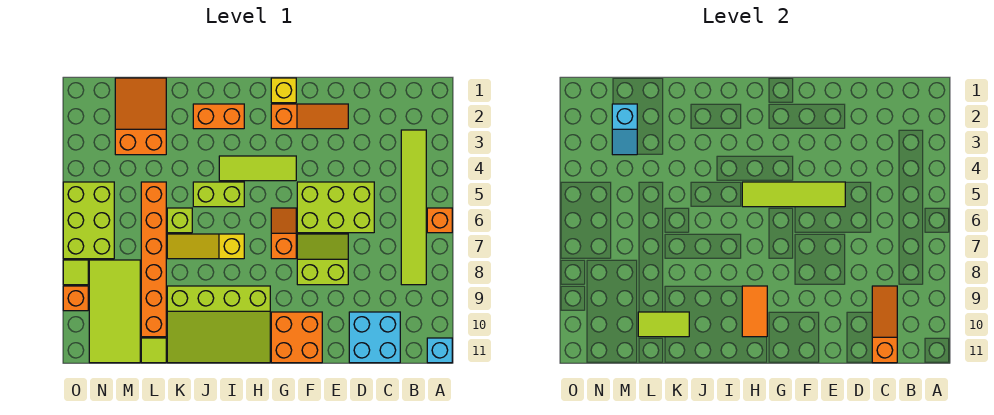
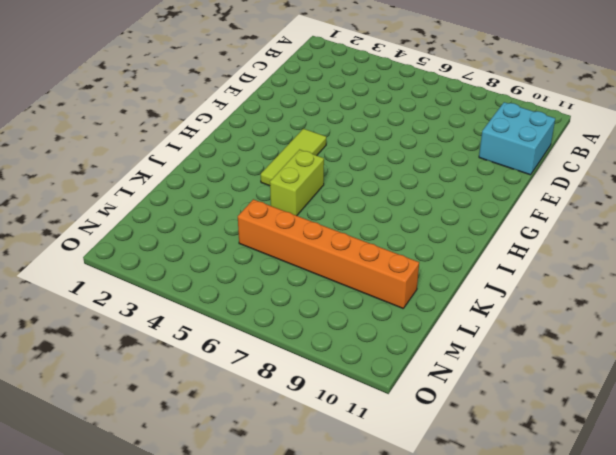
none -> orange 1x1 brick [427,208,452,233]
none -> cyan 1x1 brick [427,338,452,363]
none -> lime 1x6 tile [401,130,426,285]

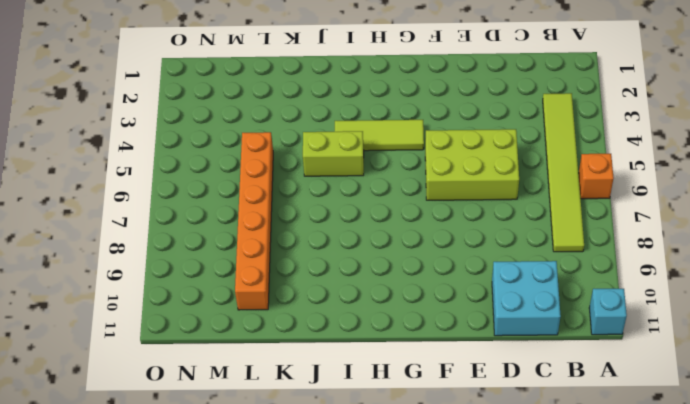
none -> orange 1x3 slope [271,104,348,129]
none -> lime 2x2 slope [297,234,348,285]
none -> orange 2x2 brick [271,312,322,363]

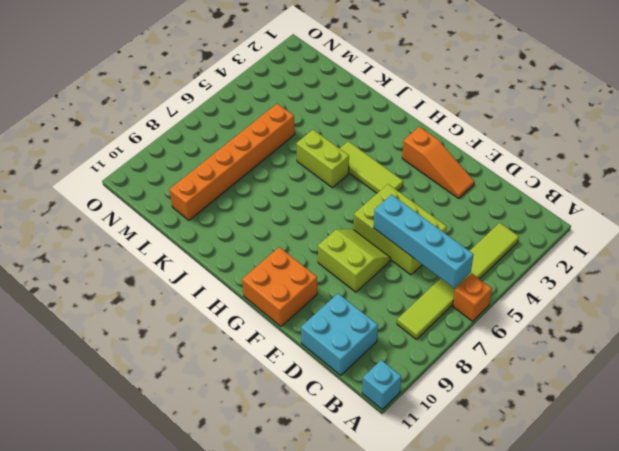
cyan 1x4 brick [374,195,474,288] -> none
none -> yellow 1x1 brick [271,78,296,103]
none -> orange 1x2 slope [271,208,296,259]
none -> lime 3x4 slope [167,286,270,363]

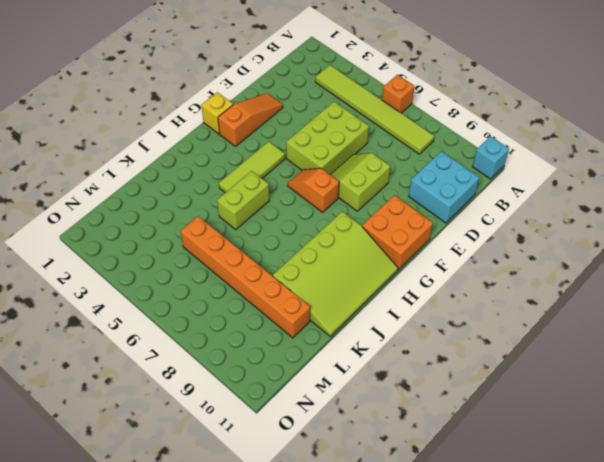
none -> orange 1x2 brick [193,104,244,129]
none -> yellow 1x3 slope [167,234,244,259]
none -> lime 1x1 brick [167,208,192,233]

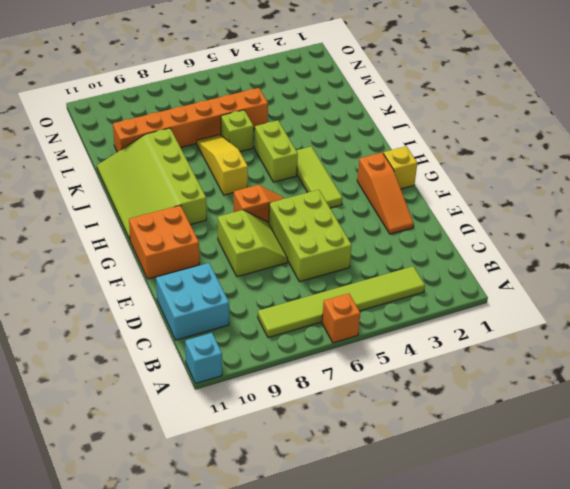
none -> orange 1x2 brick [193,104,244,129]
none -> orange 2x3 slope [115,78,166,155]
none -> lime 1x1 tile [141,338,166,363]

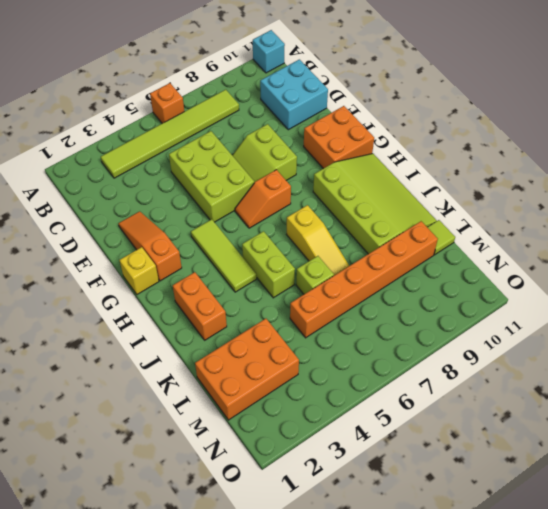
orange 2x3 brick [195,319,299,420] -> orange 2x3 slope [115,78,166,155]
none -> lime 2x4 tile [89,260,140,363]
none -> lime 2x3 brick [63,182,114,259]
none -> lime 1x1 tile [63,260,88,285]

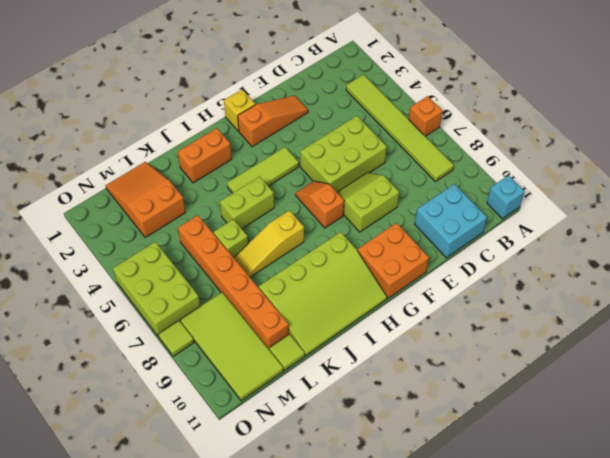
none -> orange 1x1 brick [63,286,88,311]
none -> orange 1x3 slope [872,286,897,363]
none -> lime 1x4 tile [742,182,845,207]

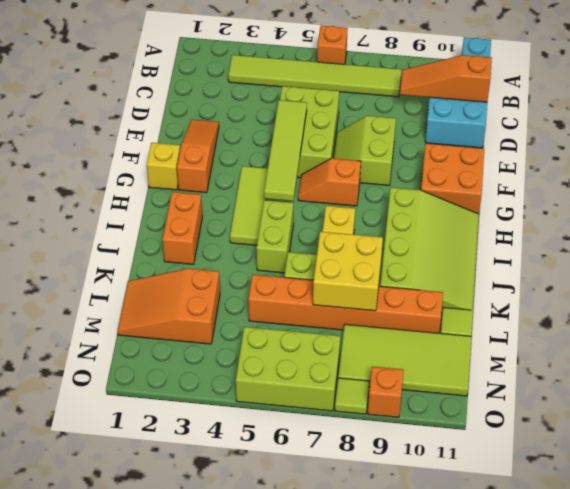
yellow 2x2 brick [313,232,383,311] -> none
none -> orange 1x2 tile [742,286,767,337]
none -> lime 1x2 tile [638,312,689,337]
none -> cyan 1x2 slope [612,104,637,155]

